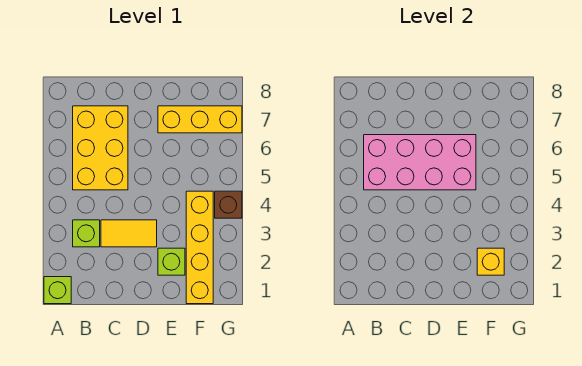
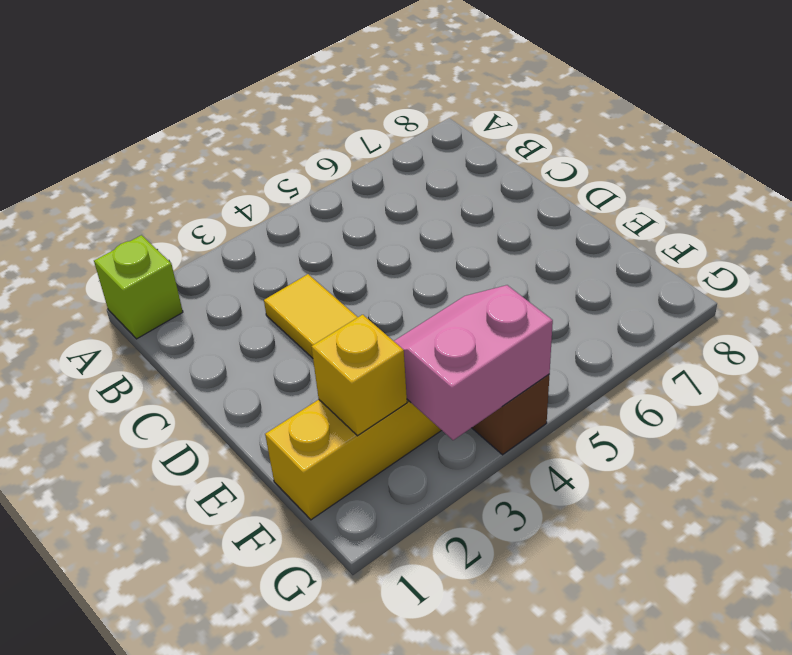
pink 2x2 slope [394,285,553,440] -> none
none -> lime 1x1 brick [73,220,100,247]
none -> yellow 2x3 brick [73,106,128,190]

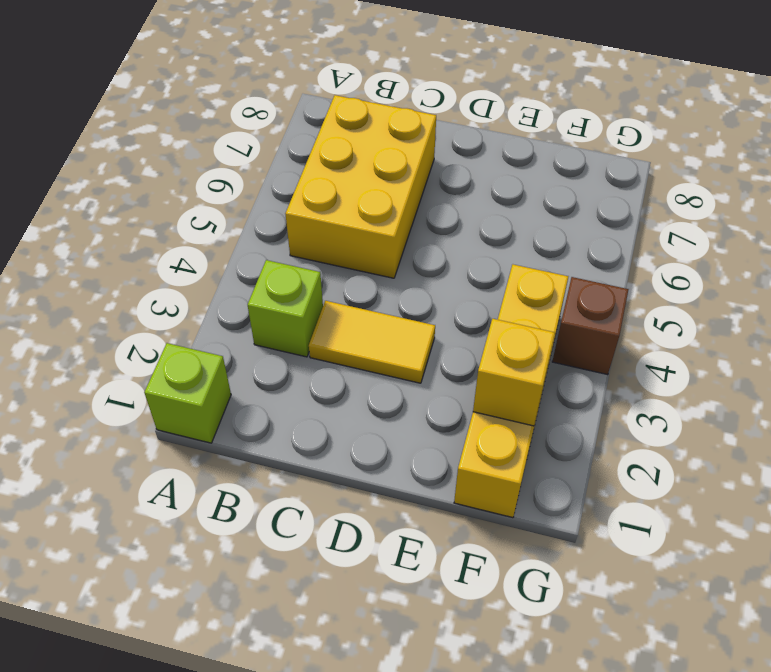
none -> lime 1x1 brick [158,248,185,275]
none -> yellow 1x3 brick [158,106,242,133]

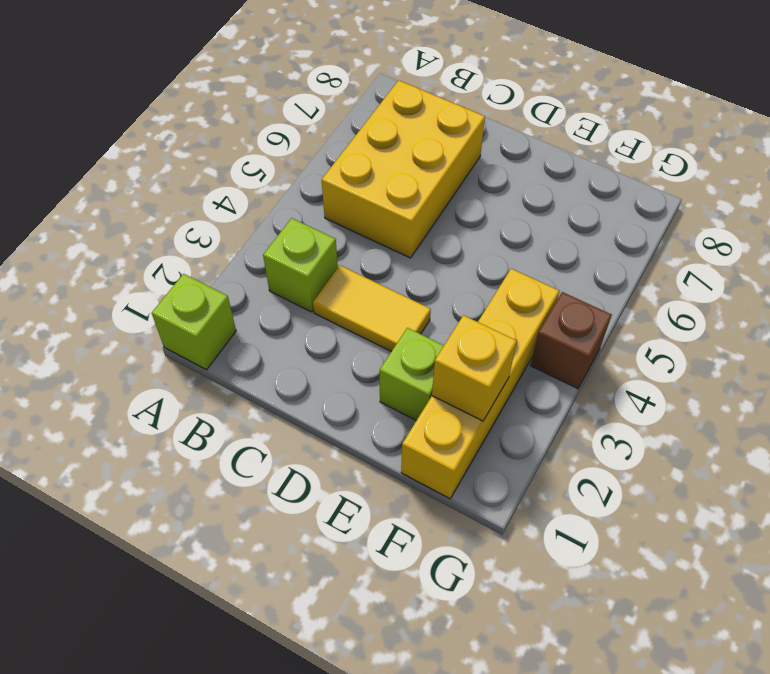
none -> yellow 1x3 brick [158,106,242,133]
none -> pink 2x4 brick [364,135,476,190]

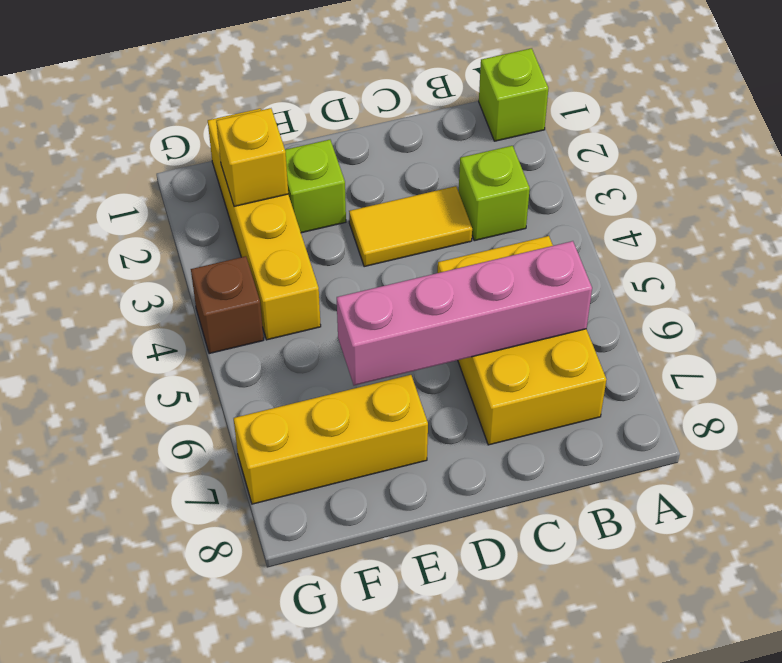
pink 1x4 brick [337,241,592,385] -> pink 2x4 brick [364,135,476,190]

